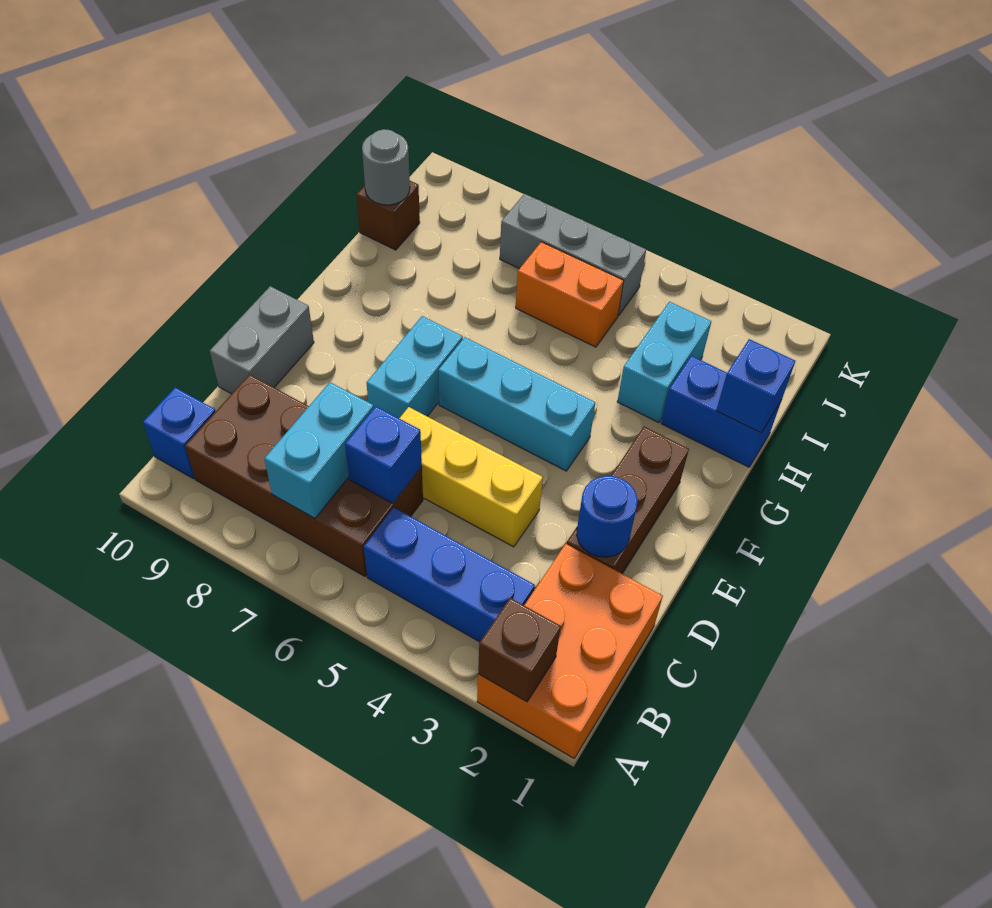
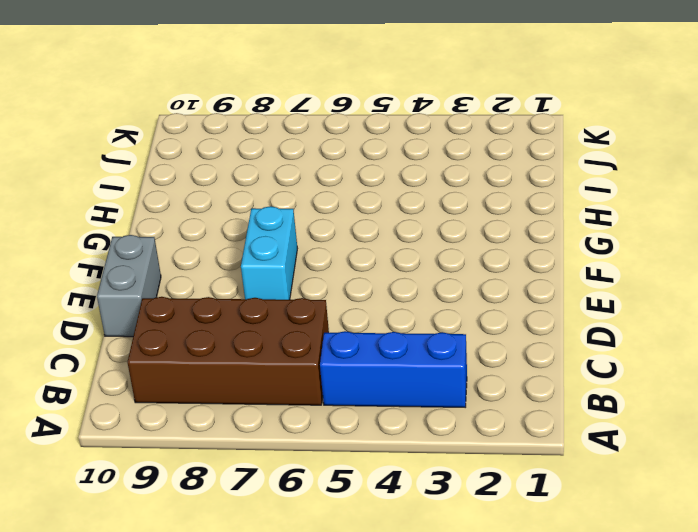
none -> orange 2x3 brick [477,544,663,759]
none -> blue 1x1 brick [143,387,216,479]
none -> brown 1x3 brick [567,427,689,574]

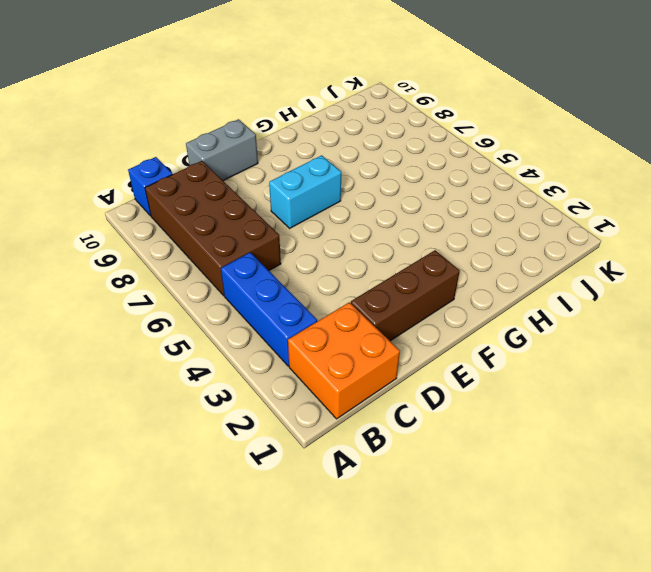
orange 2x2 brick [288,302,400,419] -> orange 2x3 brick [477,544,663,759]
none -> yellow 1x3 brick [399,407,543,547]
none -> cyan 1x3 brick [438,337,595,471]
none -> blue 1x2 brick [661,356,782,467]

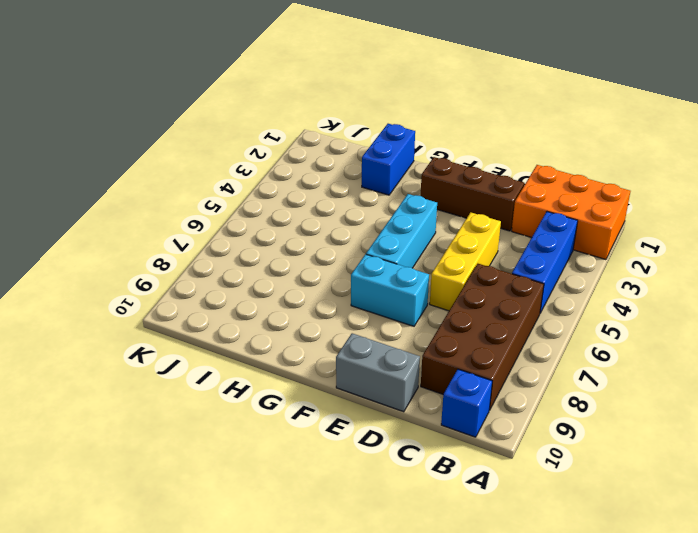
none -> cyan 1x2 brick [617,302,711,423]
none -> orange 1x2 brick [516,242,624,347]
none -> brown 1x1 brick [357,181,420,250]

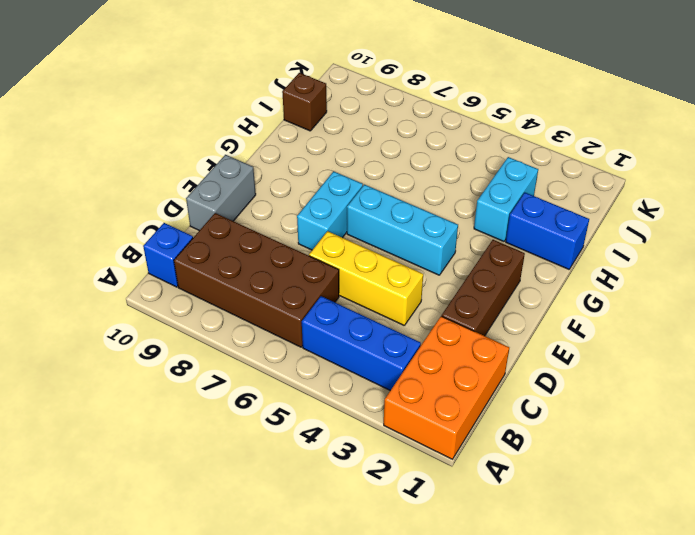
none -> orange 1x2 brick [516,242,624,347]
none -> grey 1x3 brick [500,194,646,316]
none -> brown 1x1 brick [478,598,561,702]

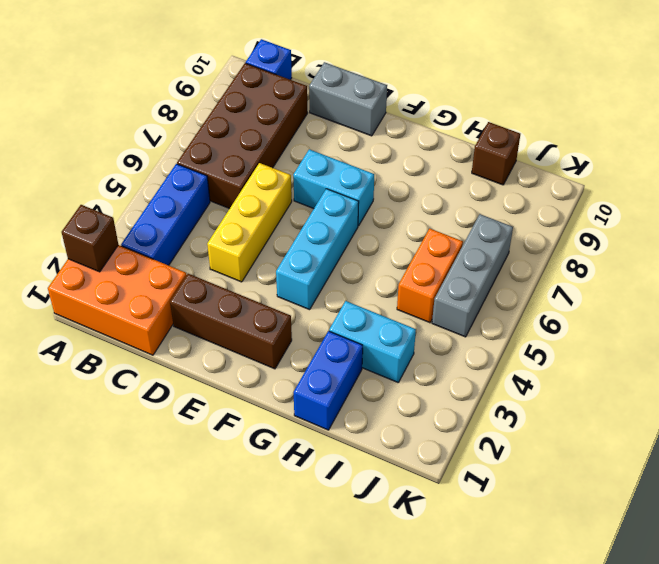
none -> cyan 1x2 brick [264,382,374,518]
none -> blue 1x1 brick [345,406,422,503]
none -> blue 1x1 round brick [577,476,637,557]

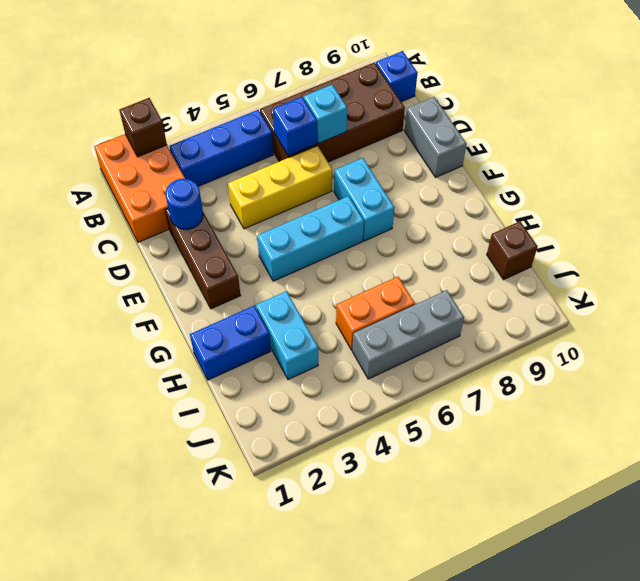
cyan 1x1 brick [304,85,347,143] -> cyan 1x2 brick [264,382,374,518]
none -> blue 1x1 brick [716,339,795,433]
none -> grey 1x1 round brick [362,129,410,205]

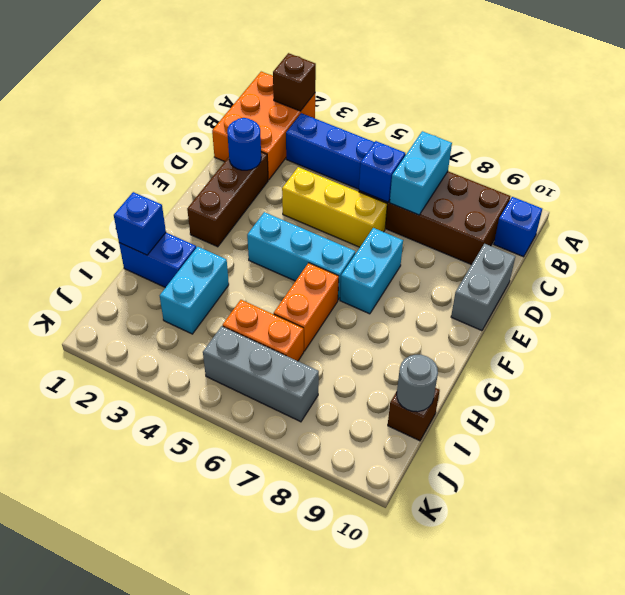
orange 1x2 brick [274,263,339,351] -> none

